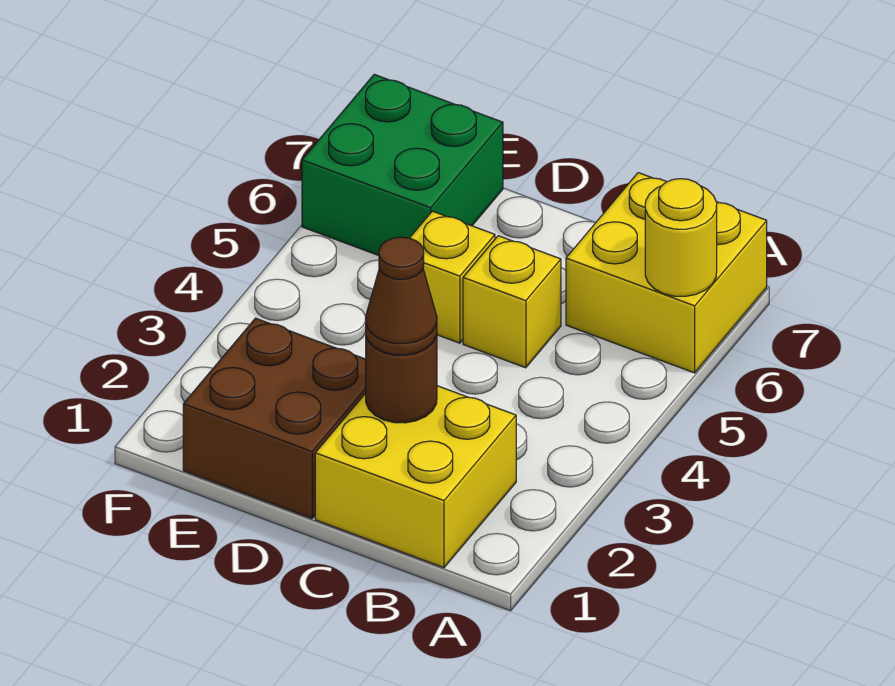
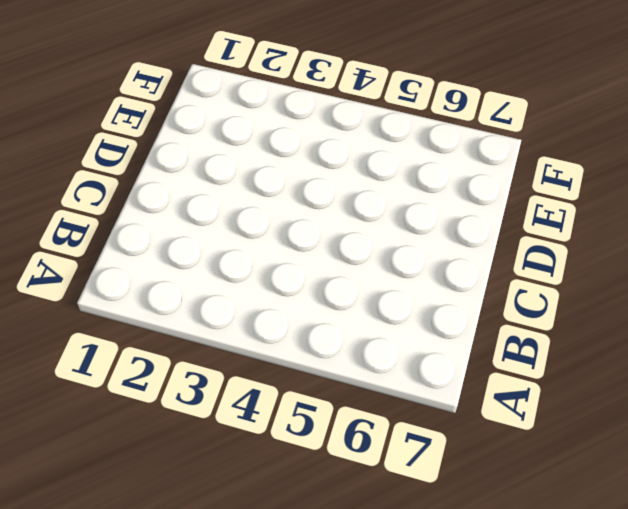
none -> yellow 2x2 brick [566,173,767,373]
none -> yellow 2x2 brick [315,386,516,568]

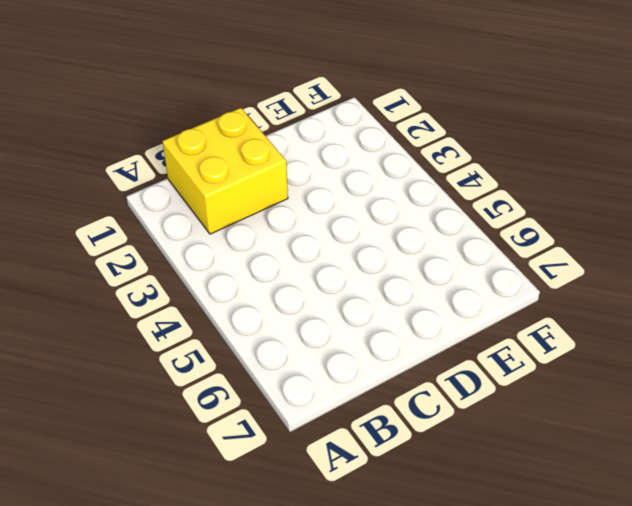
none -> yellow 2x2 brick [566,173,767,373]
none -> yellow 1x1 brick [463,236,561,368]

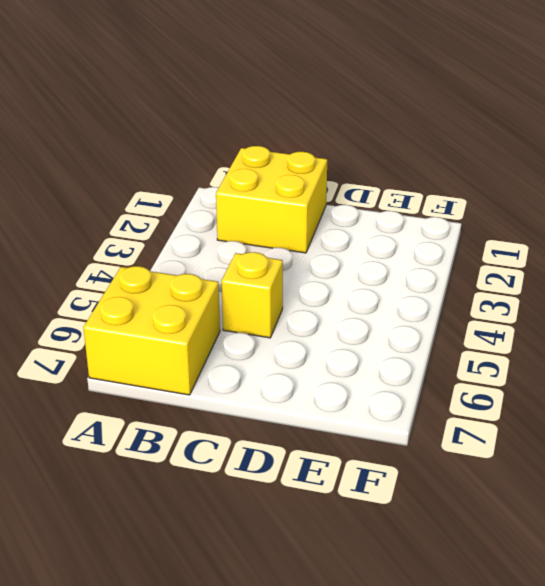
none -> brown 2x2 brick [183,318,366,519]
none -> yellow 1x1 brick [410,211,495,343]

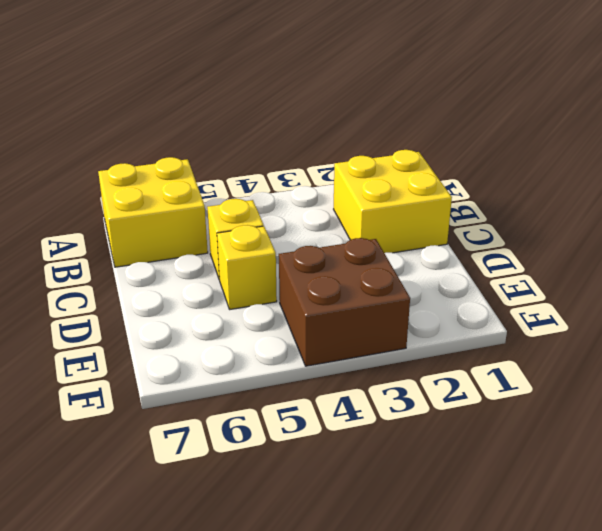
brown 2x2 brick [279,238,410,366] -> brown 2x2 brick moved to [183,318,366,519]
none -> green 2x2 brick [302,74,503,255]
none -> yellow 1x1 round brick [645,179,717,296]

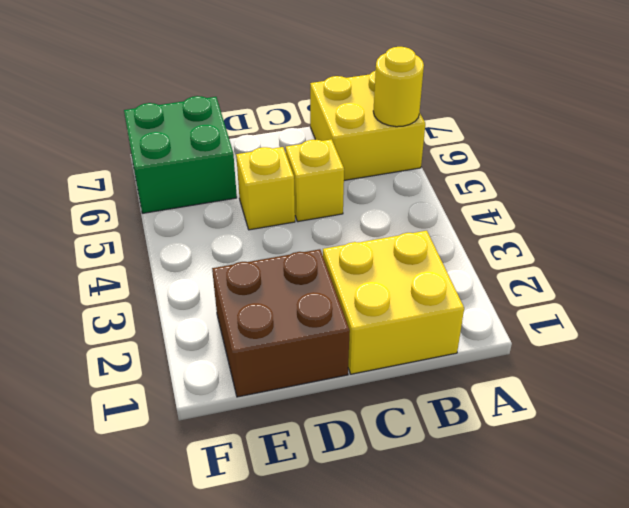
none -> brown 1x1 round brick [366,336,437,423]
none -> brown 1x1 cone [366,237,437,355]

